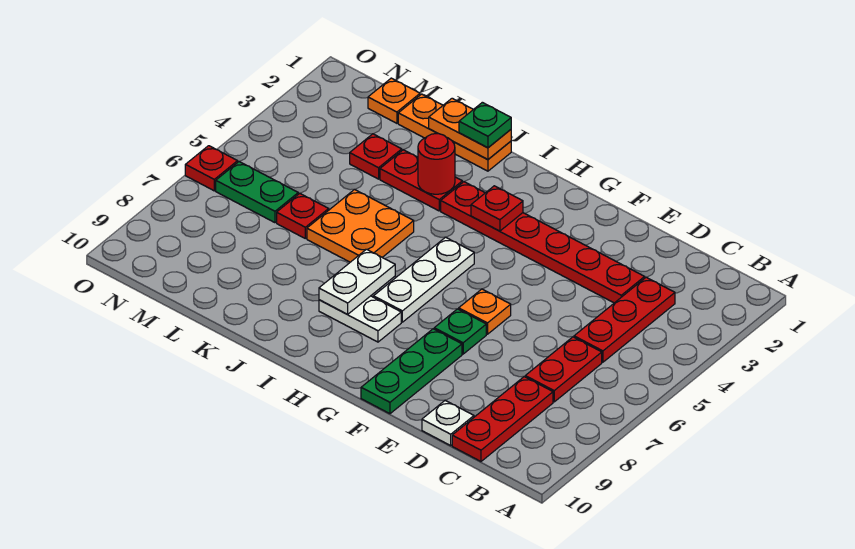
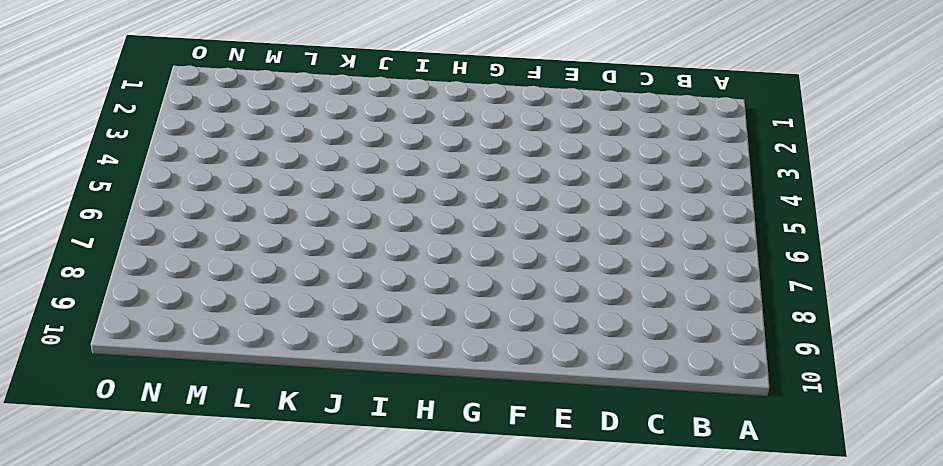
none -> red 1x3 plate [574,277,675,362]
none -> red 1x2 plate [525,337,602,402]
none -> red 1x3 plate [452,377,553,461]

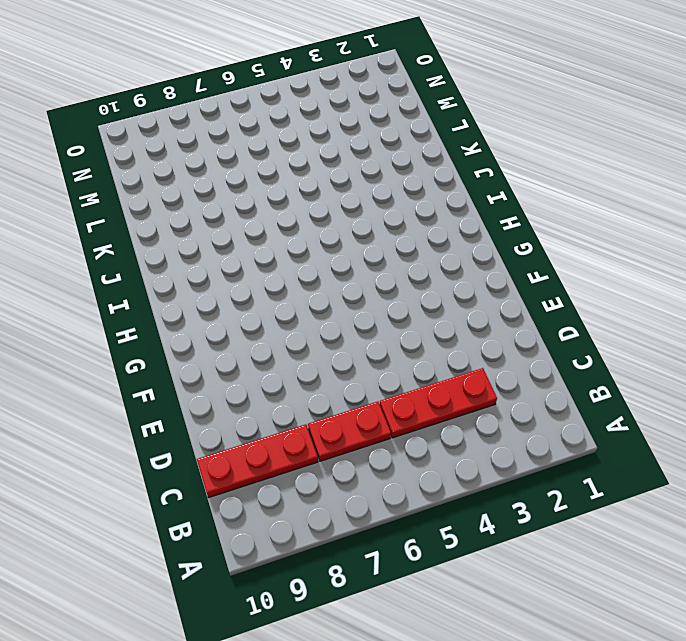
none -> red 1x6 plate [441,182,645,303]
none -> white 1x1 plate [422,401,474,445]
none -> orange 1x1 plate [459,289,511,334]

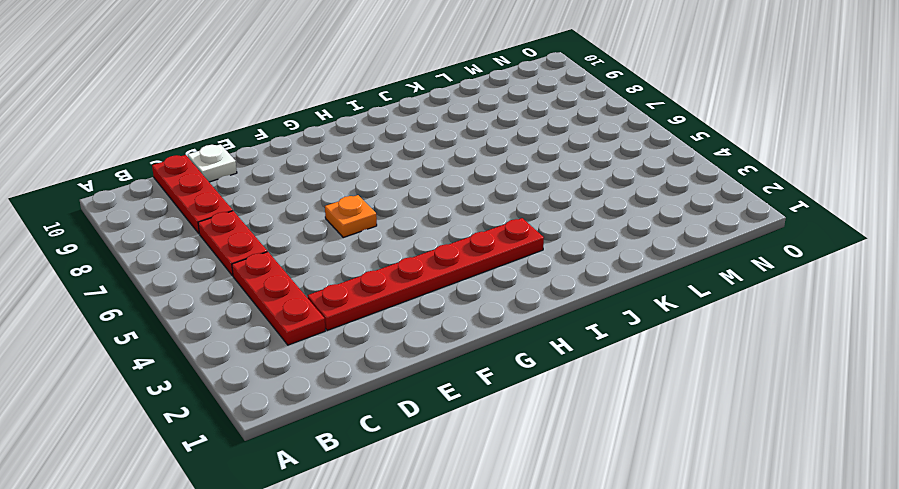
none -> green 1x1 plate [434,309,486,354]
none -> green 1x3 plate [361,329,462,414]
none -> white 1x3 plate [374,237,474,322]

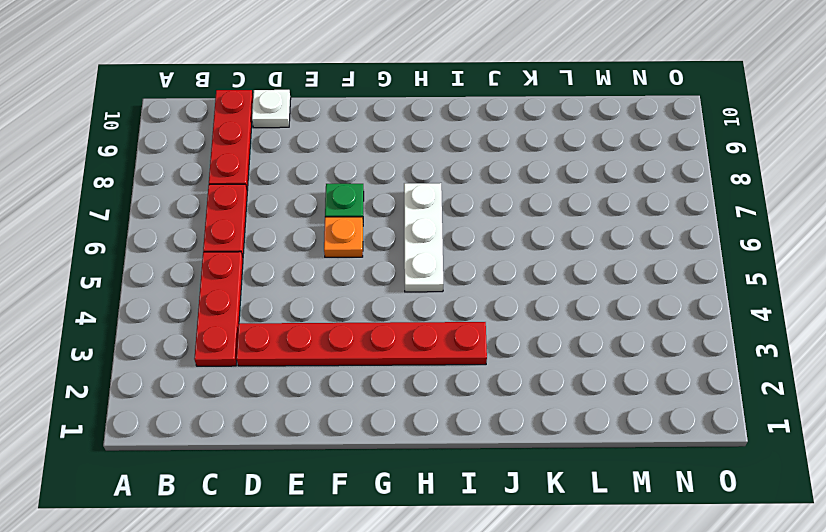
none -> green 1x3 plate [361,329,462,414]
none -> white 1x2 plate [319,296,401,342]
none -> orange 1x3 plate [398,94,511,171]

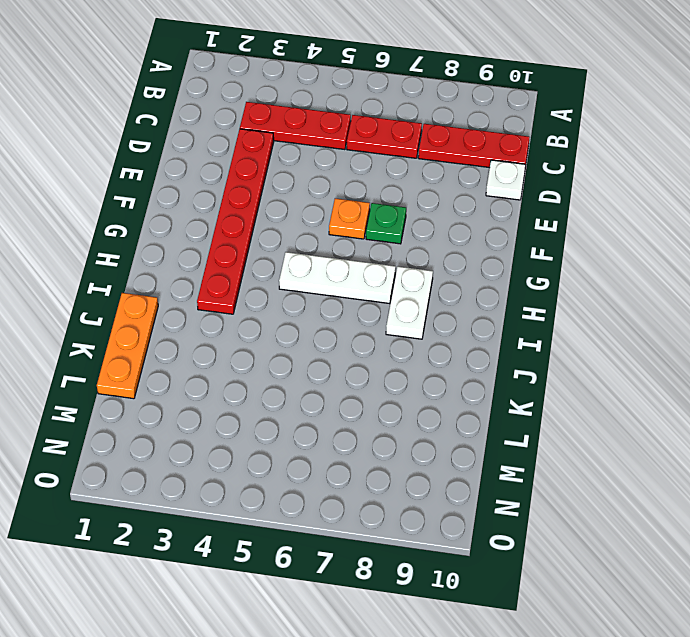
none -> green 1x3 plate [361,329,462,414]
none -> red 1x2 plate [380,150,462,211]
none -> orange 2x2 plate [307,189,414,262]

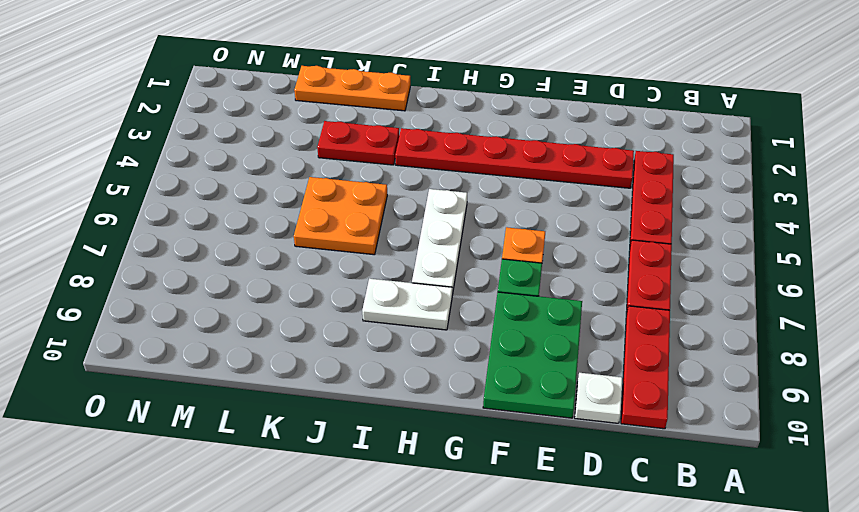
green 2x3 plate [483,292,582,418] -> green 1x3 plate [361,329,462,414]
none -> red 1x1 plate [350,134,402,179]
none -> red 1x1 plate [277,193,329,238]
none -> orange 1x1 plate [368,78,420,123]

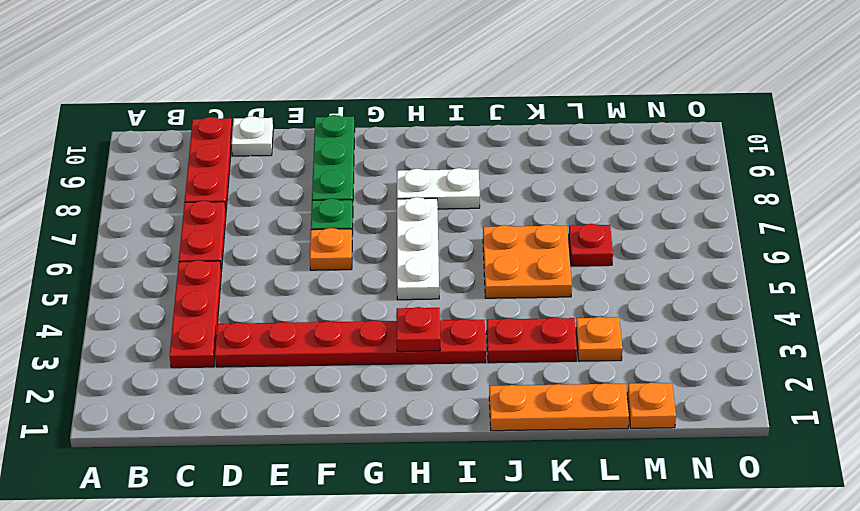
orange 1x1 plate [576,317,622,361] -> red 1x1 plate [350,134,402,179]
none -> green 1x2 plate [216,162,298,223]
none -> red 1x1 plate [185,146,238,191]
none -> white 1x2 plate [319,249,395,314]

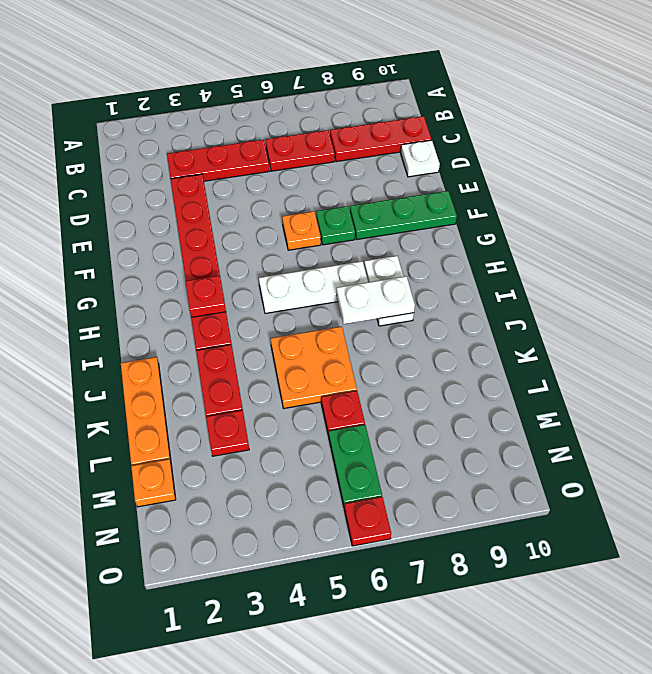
none -> orange 1x2 plate [429,98,511,160]
none -> red 1x1 round brick [418,134,455,194]
none -> green 1x1 plate [459,102,511,148]

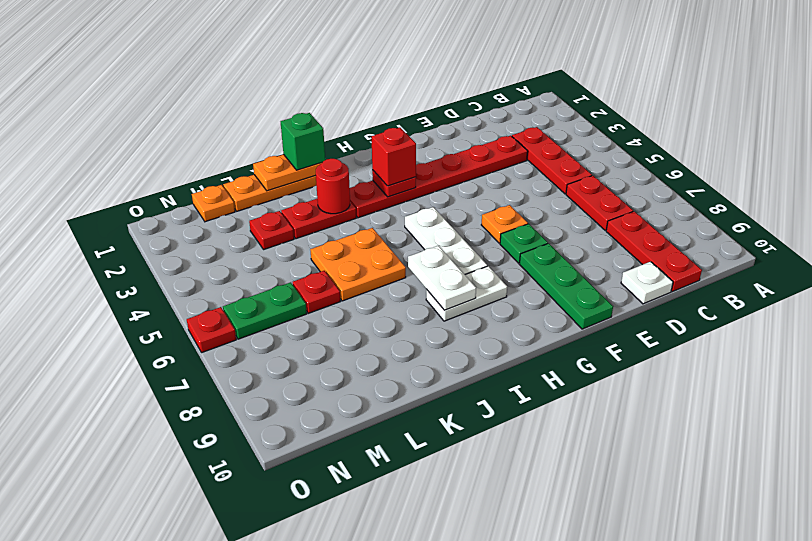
red 1x1 brick [372,127,416,186] -> none
green 1x1 brick [281,113,325,170] -> green 1x1 plate [459,102,511,148]

